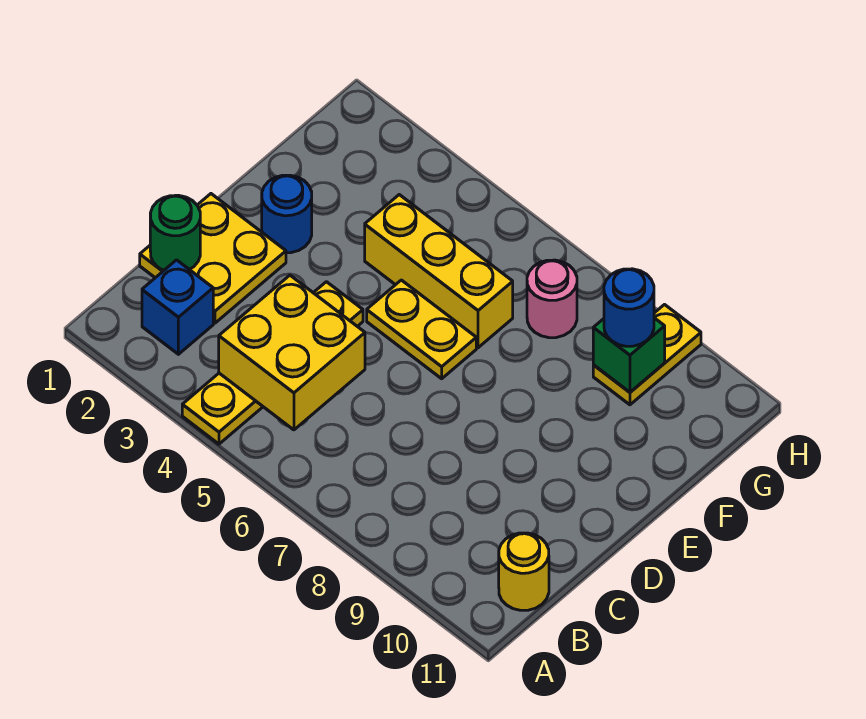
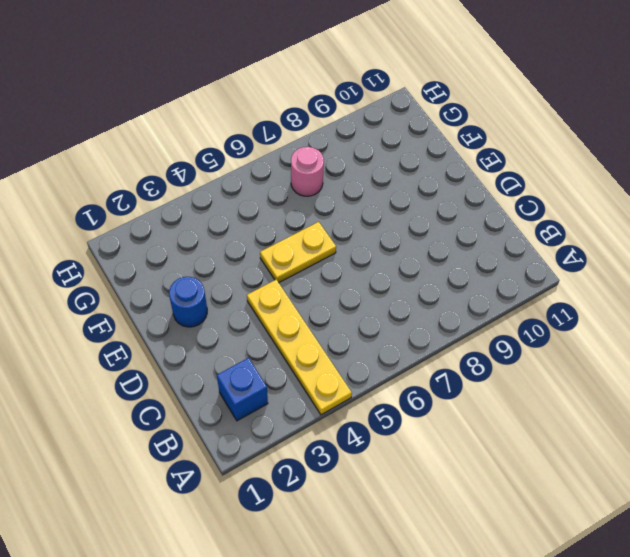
none -> yellow 1x1 round brick [499,533,549,610]
none -> yellow 2x2 plate [140,194,286,323]
none -> yellow 1x3 brick [365,195,513,348]

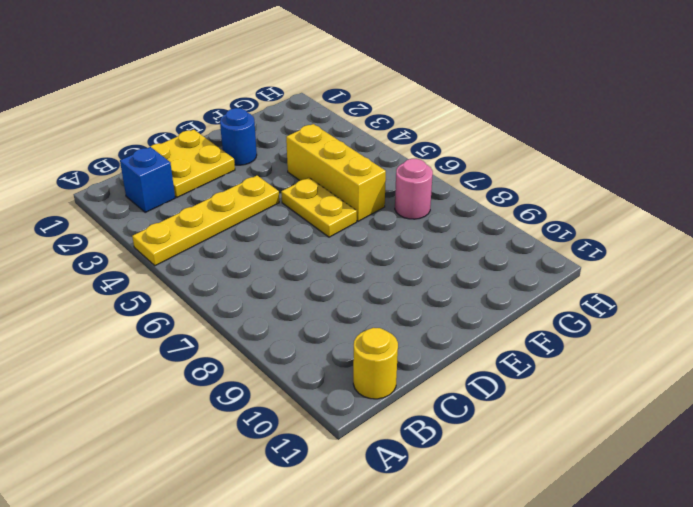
none -> yellow 1x2 plate [593,305,701,405]
none -> yellow 2x2 brick [219,275,365,430]
none -> green 1x1 round brick [150,195,200,271]

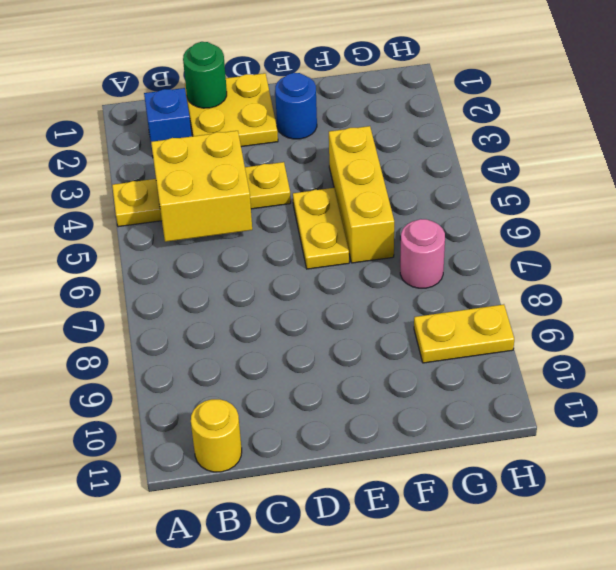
none -> green 1x1 brick [593,318,665,392]
none -> blue 1x1 round brick [604,269,654,346]

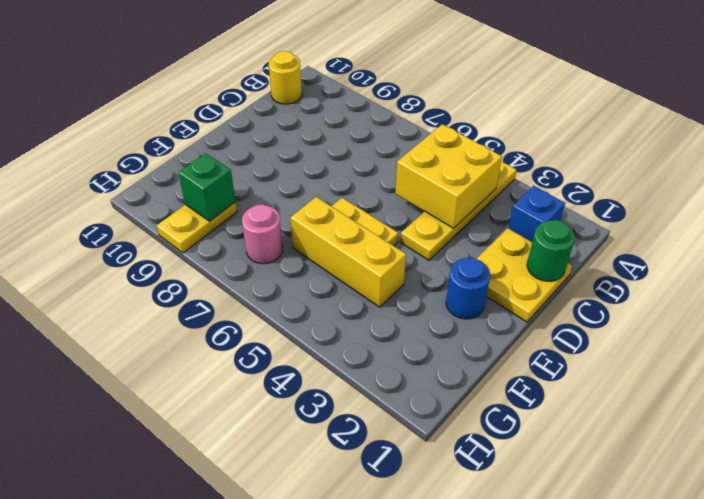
none -> blue 1x1 round brick [604,269,654,346]

